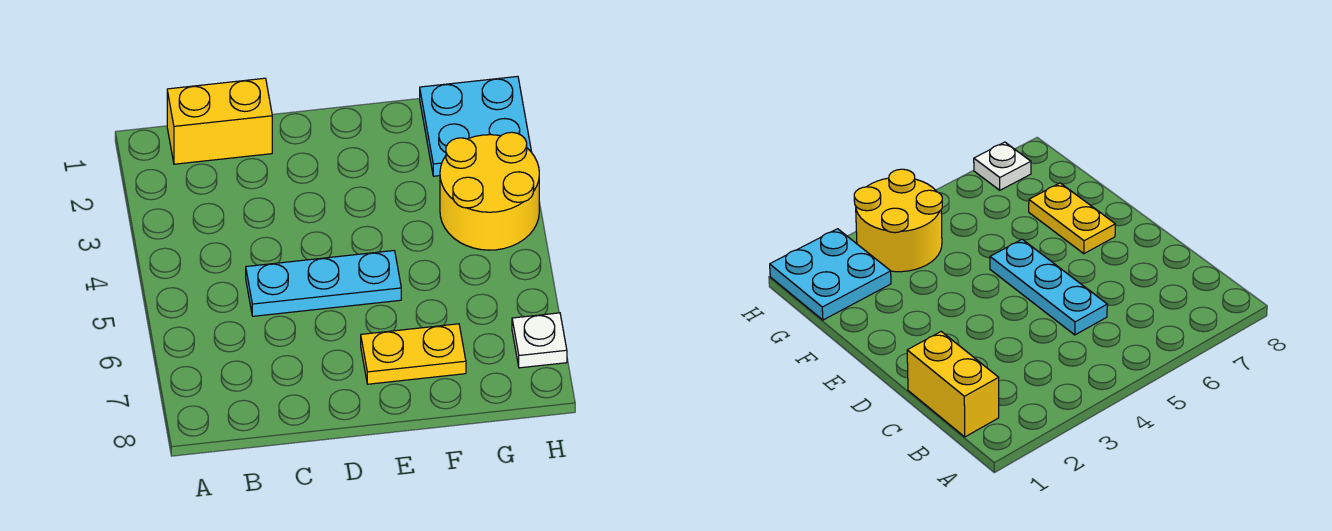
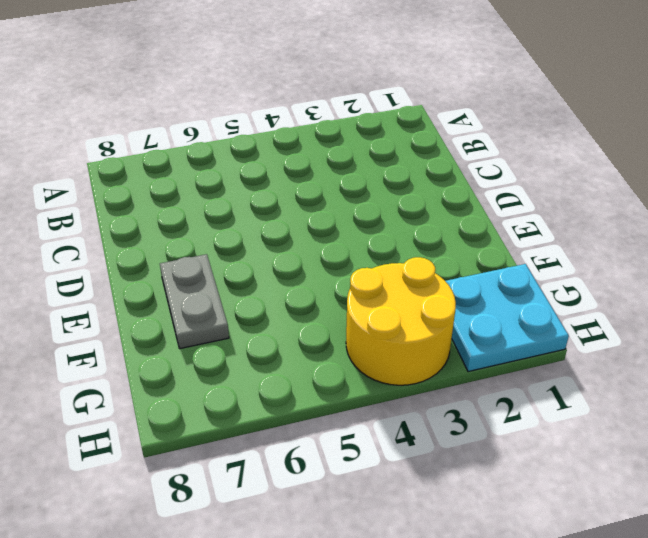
grey 1x2 plate [160,254,229,349] -> yellow 1x2 plate [361,324,466,384]
none -> yellow 1x2 brick [167,78,272,164]
none -> cyan 1x3 plate [246,251,401,316]

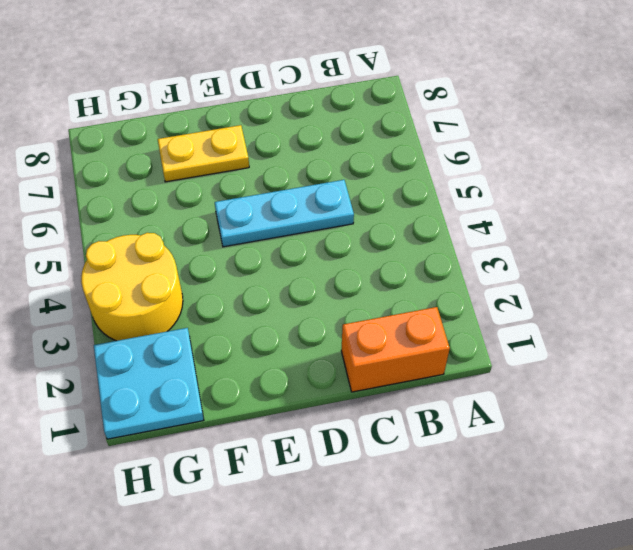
orange 1x2 brick [341,307,450,392] -> yellow 1x2 brick [167,78,272,164]
none -> white 1x1 plate [512,313,567,368]

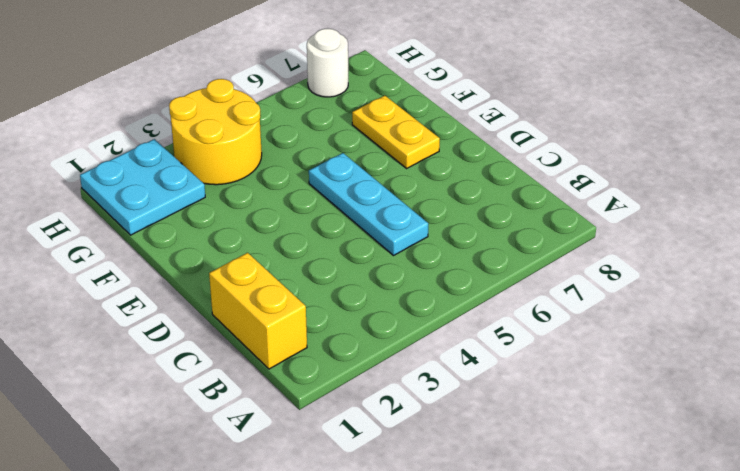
white 1x1 round brick [307,29,348,97] -> white 1x1 plate [512,313,567,368]

